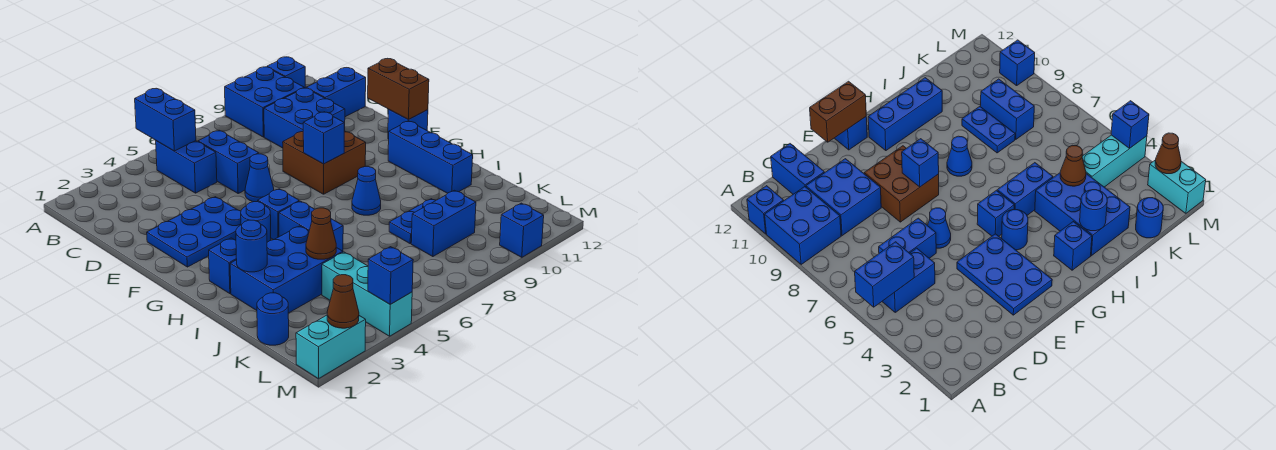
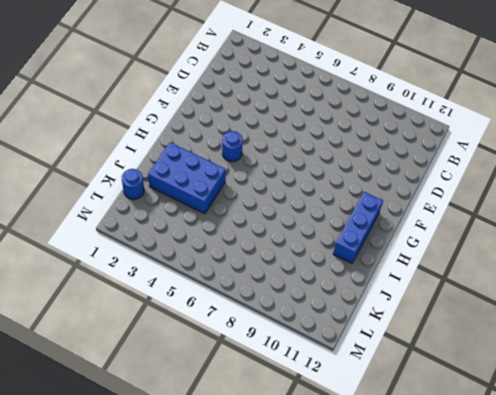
none -> blue 2x2 brick [225,67,304,137]
none -> blue 1x1 brick [267,57,305,88]
none -> blue 1x2 brick [156,141,217,193]
none -> blue 1x2 brick [198,130,259,193]

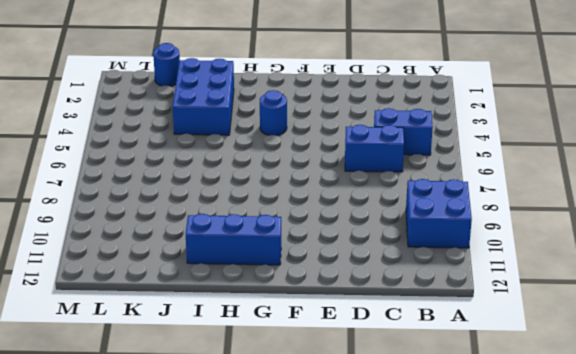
none -> blue 1x1 brick [267,57,305,88]
none -> blue 2x2 brick [264,88,345,148]
none -> blue 1x2 brick [306,68,366,117]
none -> blue 2x3 plate [147,197,241,267]

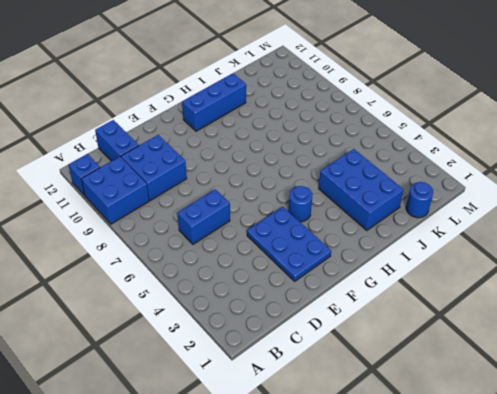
none -> blue 1x2 brick [156,141,217,193]
none -> blue 1x1 cone [245,154,274,202]
none -> brown 2x2 brick [283,131,366,194]
none -> blue 1x1 brick [388,110,428,139]

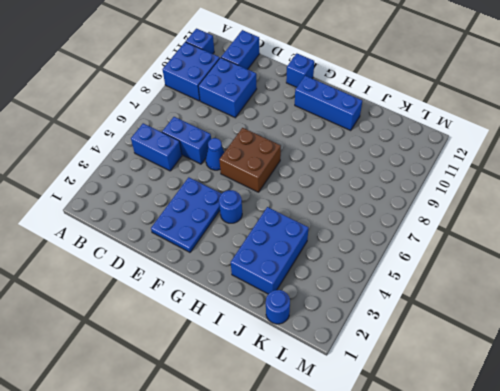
brown 2x2 brick [219,128,281,192] -> brown 2x2 brick moved to [283,131,366,194]
none -> blue 1x1 brick [258,189,299,240]
none -> blue 1x1 brick [209,238,237,294]
none -> blue 1x2 brick [279,201,343,251]
none -> blue 1x1 cone [352,167,381,215]

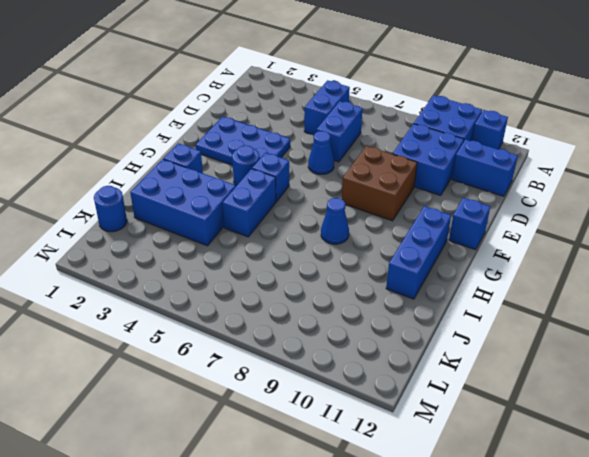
none -> blue 1x2 plate [389,199,436,244]
none -> cyan 1x3 brick [322,252,412,336]
none -> blue 1x2 brick [411,190,476,257]
none -> cyan 1x2 brick [296,315,366,379]

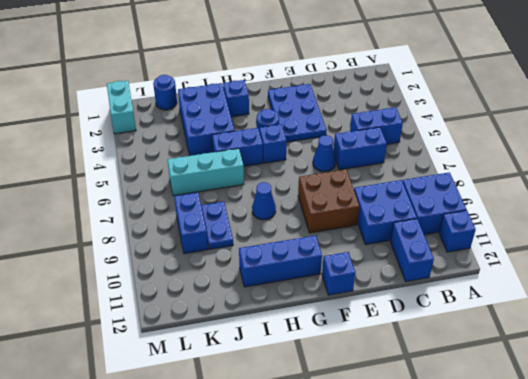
cyan 1x3 brick [167,148,244,196] -> cyan 1x3 brick moved to [322,252,412,336]
none -> blue 1x1 brick [500,203,544,257]
none -> blue 1x2 brick [135,89,196,151]
none -> brown 1x2 brick [368,59,429,120]
none -> blue 1x1 brick [303,112,344,164]

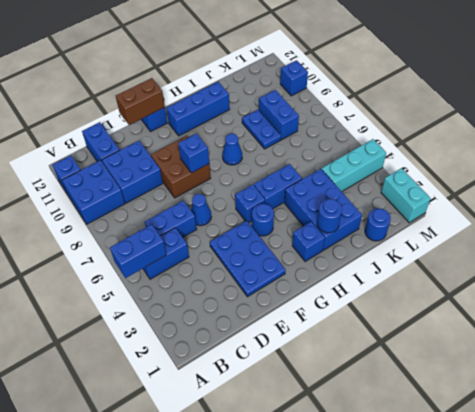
none -> brown 1x1 cone [306,208,336,259]
none -> brown 1x1 cone [327,275,359,328]
none -> blue 1x1 brick [368,247,413,304]

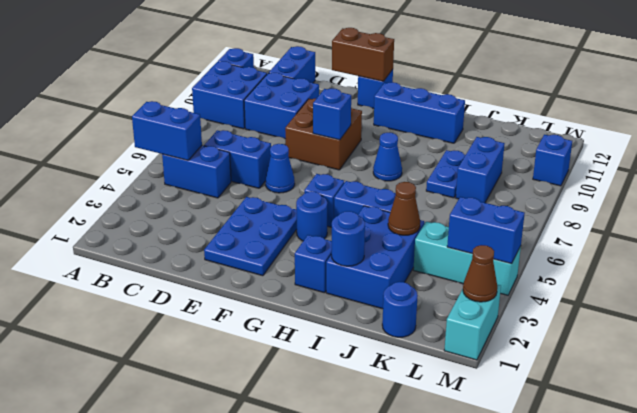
blue 1x2 brick [447,197,525,264] -> blue 1x1 brick [368,247,413,304]

